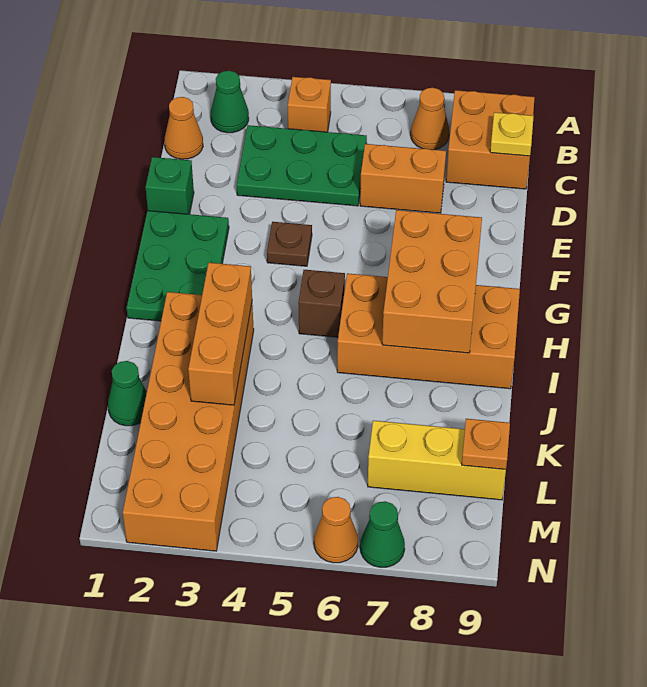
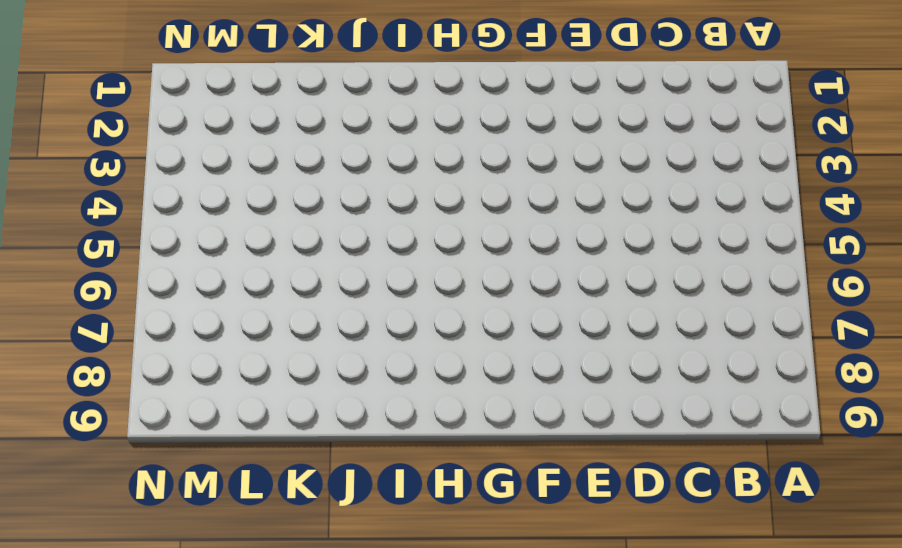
none -> green 1x1 cone [211,71,249,133]
none -> orange 1x1 brick [288,77,331,132]
none -> orange 1x1 cone [411,88,449,150]

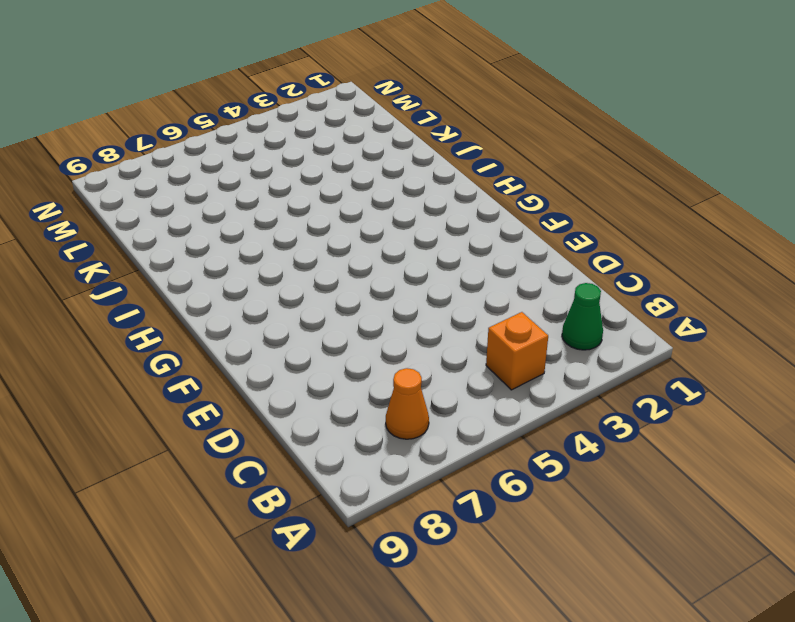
none -> orange 2x2 brick [446,90,535,189]
none -> orange 1x1 cone [165,97,203,159]
none -> green 2x3 plate [237,125,367,206]

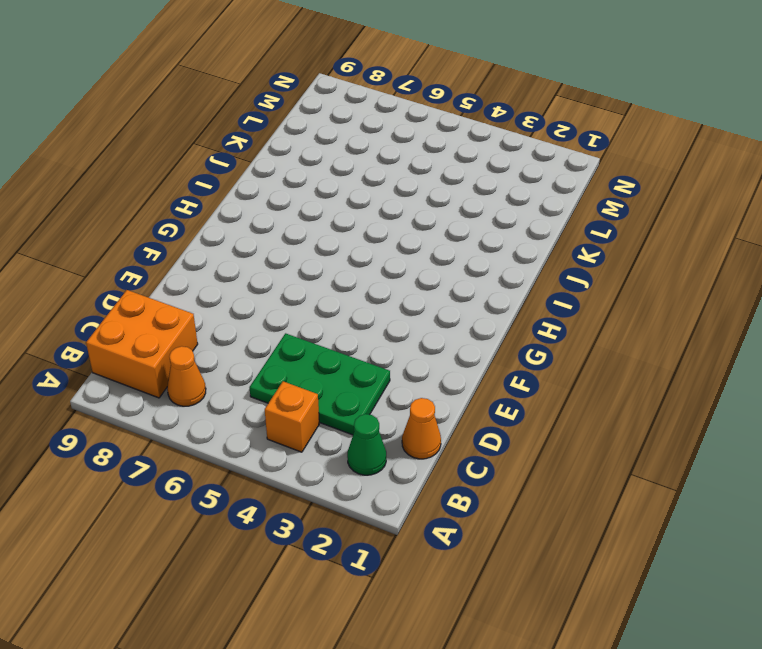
none -> orange 1x2 brick [360,144,446,213]
none -> green 1x1 brick [146,157,194,214]
none -> green 2x3 plate [127,211,229,321]

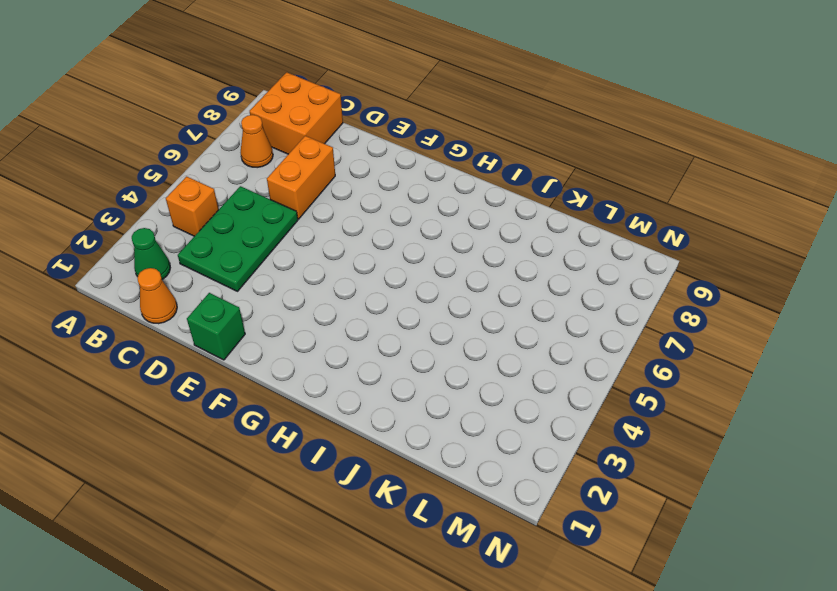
none -> green 2x3 plate [127,211,229,321]
none -> brown 1x1 plate [267,222,312,266]
none -> brown 1x1 brick [298,270,345,337]

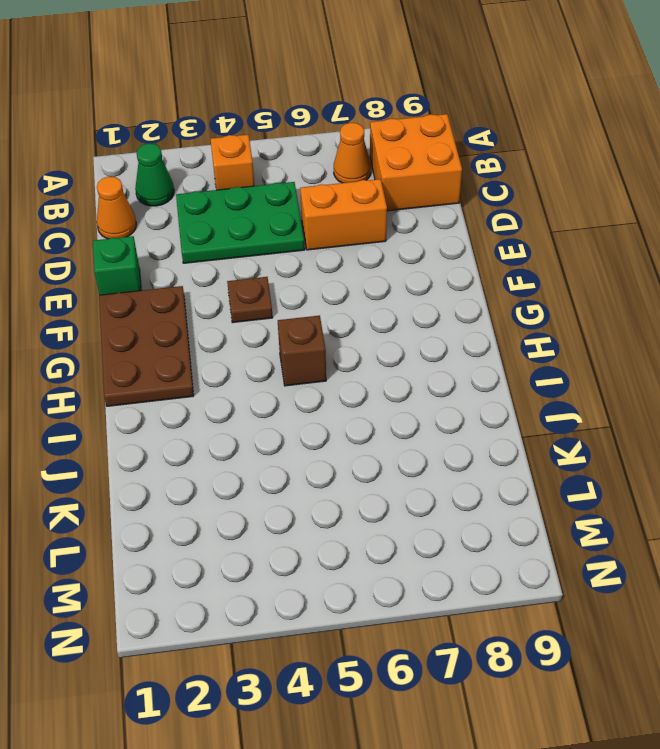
brown 2x3 plate [99,286,194,406] -> green 2x3 plate [127,211,229,321]
none -> orange 2x4 brick [337,273,520,389]
none -> orange 2x6 brick [123,292,254,551]
none -> green 1x1 cone [108,361,147,426]

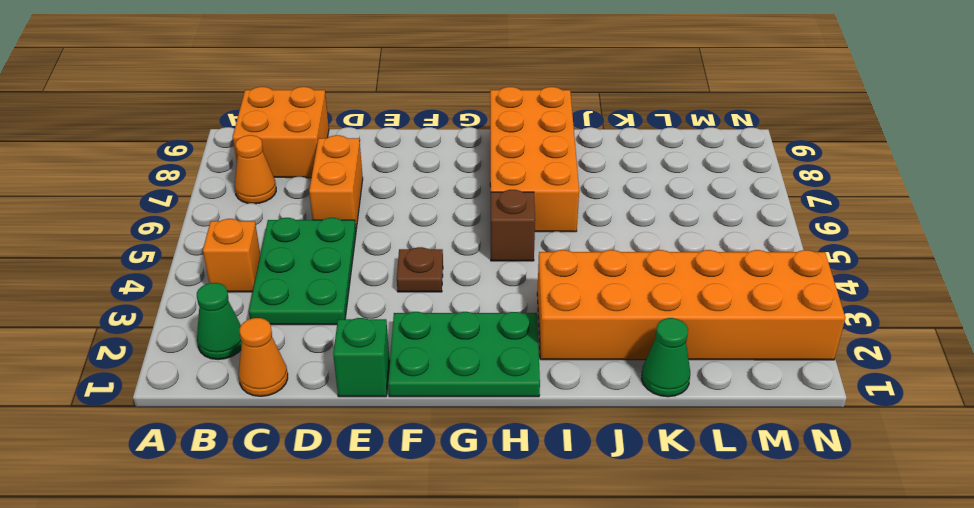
none -> yellow 1x3 brick [368,421,506,500]
none -> orange 1x1 cone [314,497,358,563]
none -> green 1x1 cone [360,501,405,567]

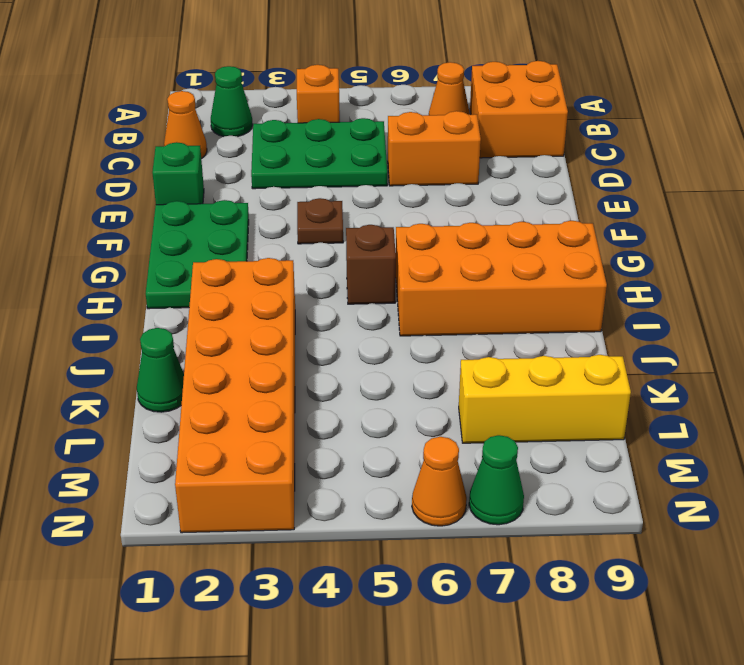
none -> yellow 1x1 plate [490,112,534,156]
none -> orange 2x3 brick [382,210,482,353]
none -> orange 1x3 brick [188,263,252,405]

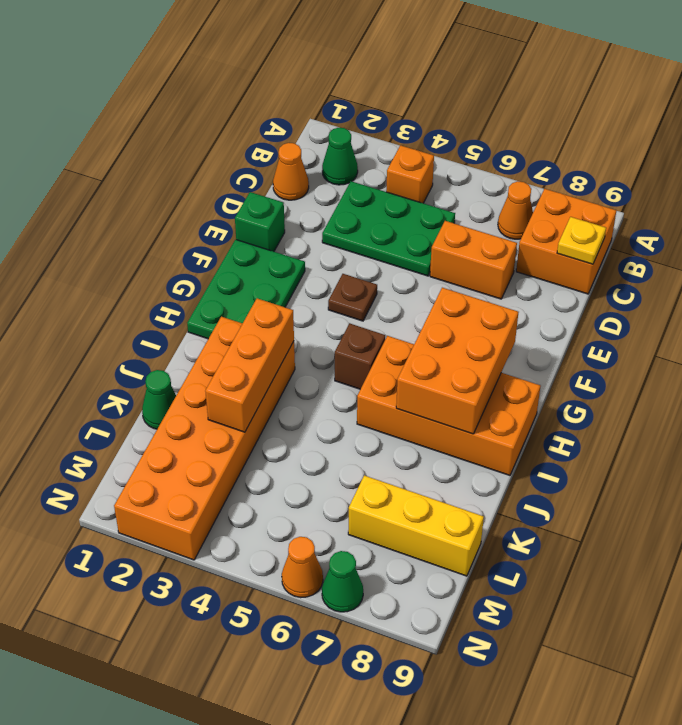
none -> orange 1x1 plate [462,419,510,470]

